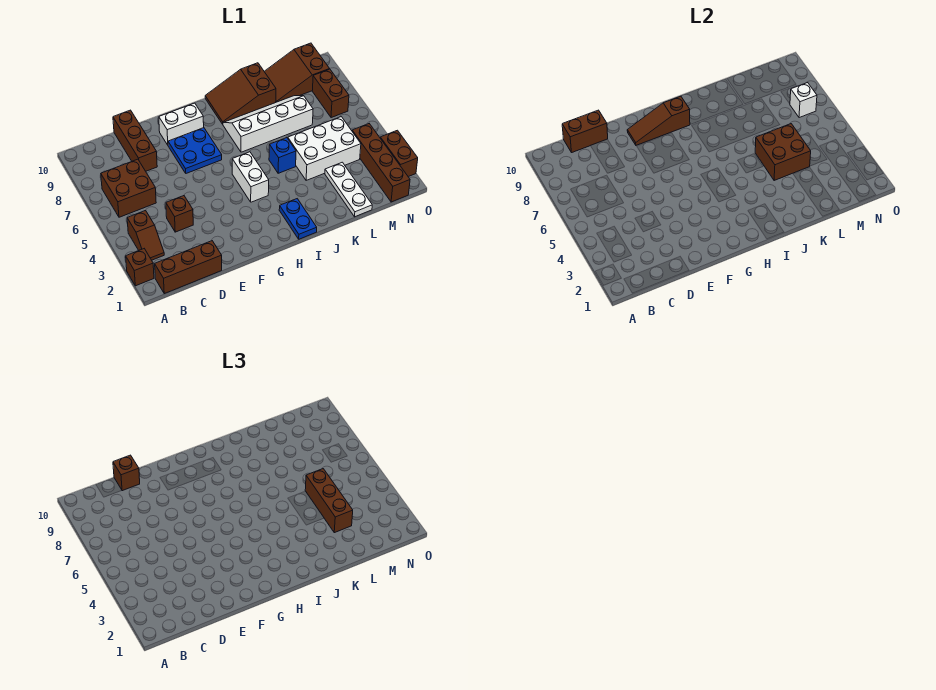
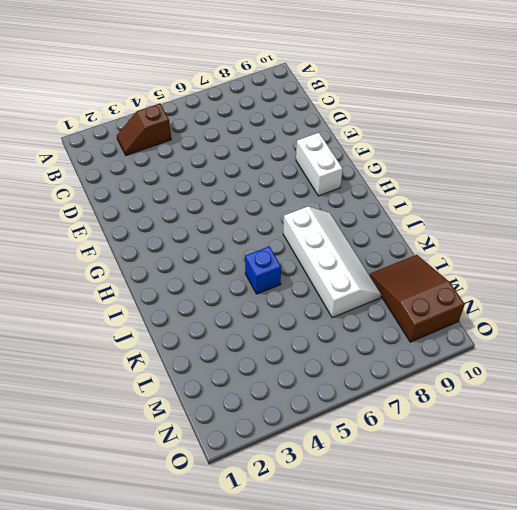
none -> brown 1x1 brick [126,249,154,286]
none -> brown 1x3 brick [155,241,222,294]
none -> brown 2x2 brick [101,159,156,217]

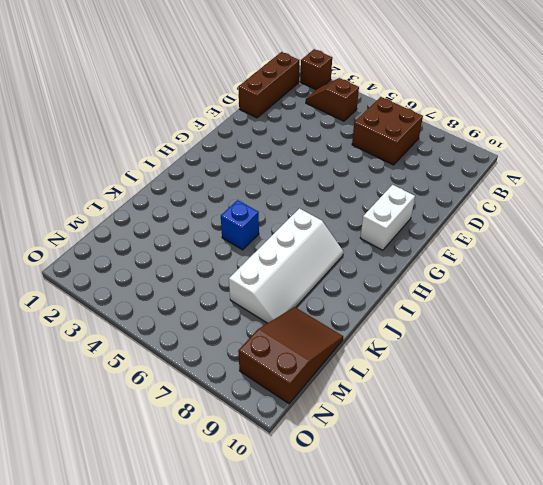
none -> brown 1x1 brick [166,196,193,232]
none -> brown 1x3 brick [113,110,157,171]
none -> blue 2x2 plate [168,128,222,173]

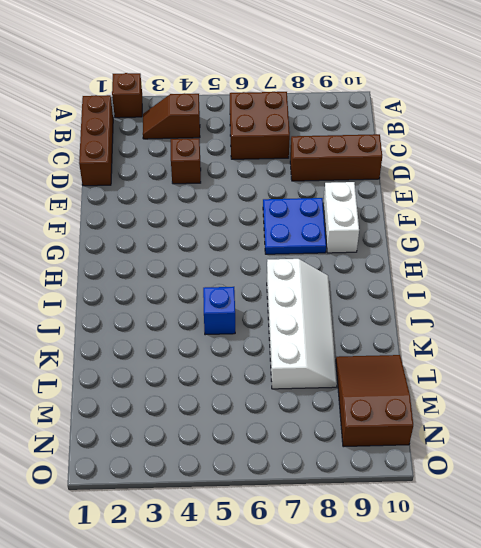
none -> white 1x2 brick [232,152,269,202]
none -> blue 1x2 plate [279,199,317,239]
none -> brown 2x3 slope [205,63,276,124]

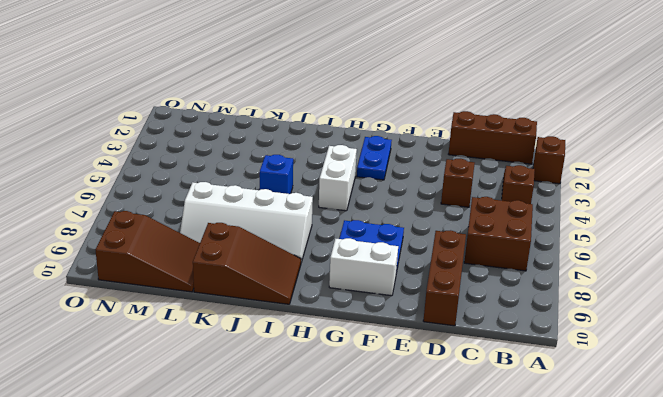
blue 1x2 plate [357,136,392,180] -> blue 1x2 plate moved to [279,199,317,239]
none -> white 2x3 brick [288,117,361,181]
none -> white 1x3 plate [325,162,372,217]
none -> brown 1x4 brick [352,124,410,202]

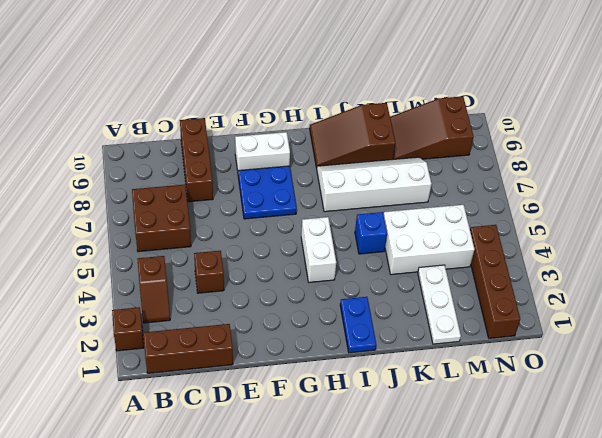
none -> brown 1x2 brick [312,69,349,118]
none -> brown 1x2 brick [380,130,418,177]
none -> brown 1x2 brick [562,110,608,152]

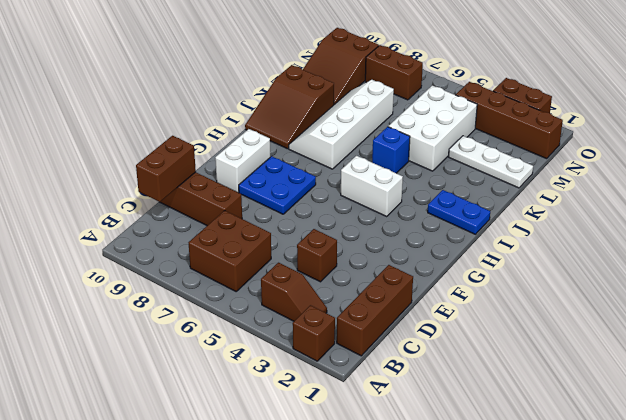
none -> brown 1x3 slope [627,96,690,145]
none -> brown 2x2 brick [755,124,811,181]
none -> white 1x1 brick [790,83,817,118]

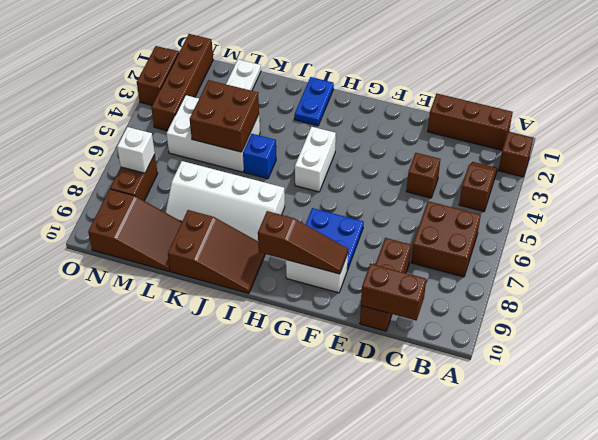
none -> brown 1x1 brick [113,455,140,491]
none -> brown 1x3 brick [305,469,353,533]

